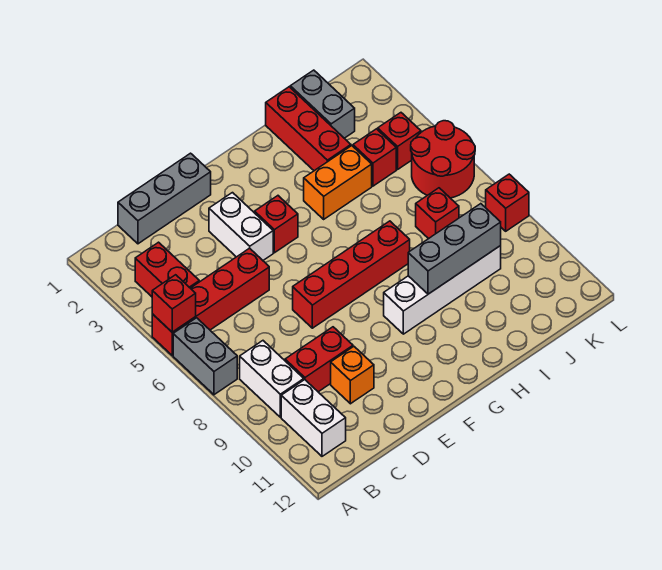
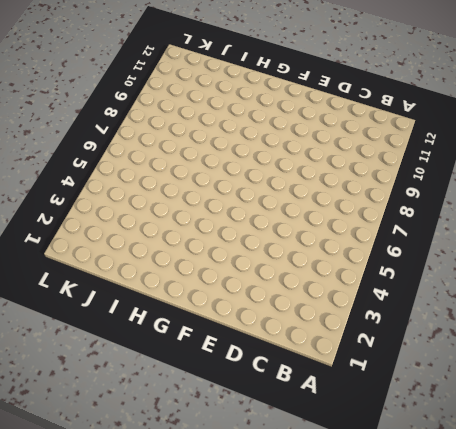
none -> red 1x4 brick [152,248,269,355]
none -> grey 1x2 brick [173,318,237,395]
none -> red 1x2 brick [135,242,199,297]

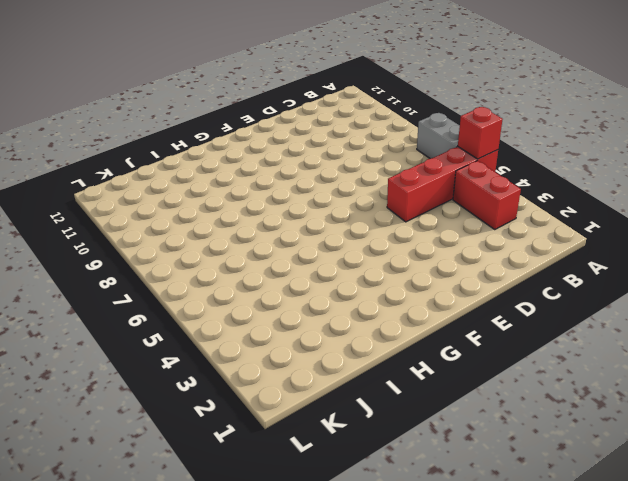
none -> white 1x2 brick [240,341,304,417]
none -> white 1x2 brick [281,380,346,456]
none -> grey 1x3 brick [118,153,211,244]

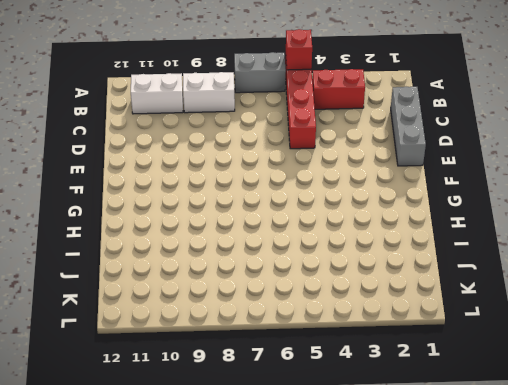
none -> red 1x2 brick [285,327,353,392]
none -> orange 1x1 brick [331,347,374,404]
none -> white 1x2 brick [209,193,273,260]

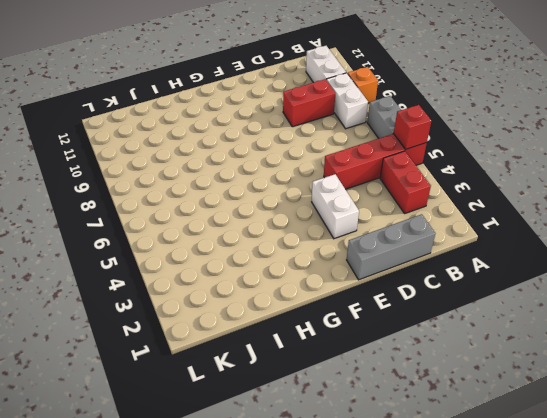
orange 1x1 brick [348,67,378,103] -> orange 1x1 brick moved to [331,347,374,404]
none -> red 1x4 brick [293,221,410,328]
none -> red 1x1 brick [255,196,298,253]
none -> white 1x4 brick [384,246,501,334]

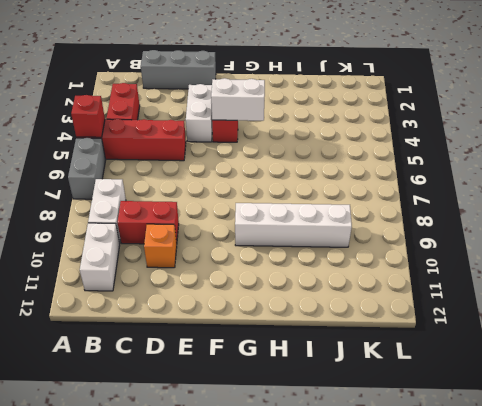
white 1x2 brick [211,78,265,121] -> none
none -> red 1x4 brick [293,221,410,328]
none -> orange 1x2 brick [304,146,372,219]
none -> red 1x3 brick [266,87,351,171]

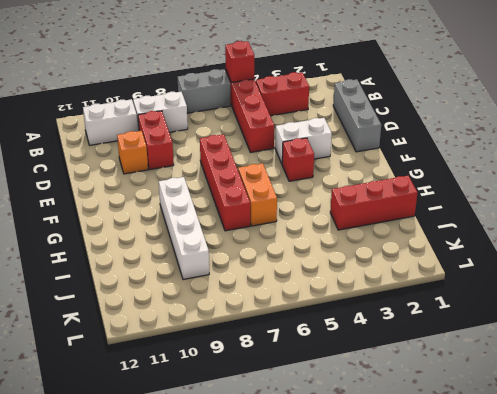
orange 1x2 brick [238,163,277,226] -> orange 1x2 brick moved to [304,146,372,219]
none -> grey 1x2 brick [290,70,355,138]
none -> red 1x1 brick [353,129,396,186]
none -> red 1x1 brick [416,188,459,239]

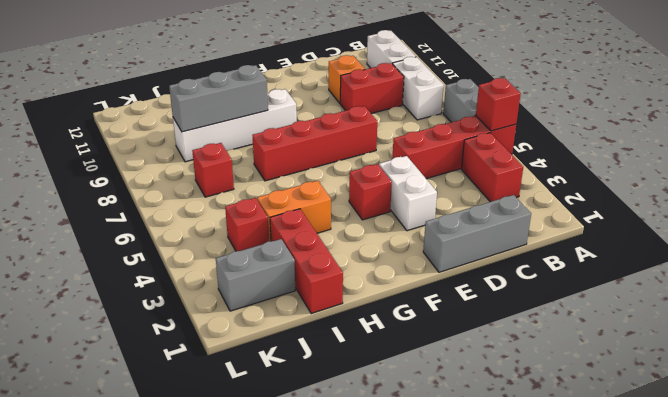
grey 1x2 brick [216,239,295,311] -> grey 1x2 brick turned to [290,70,355,138]
none -> red 1x1 brick [378,113,421,170]
none -> red 2x2 round brick [411,121,475,198]
none -> red 1x1 brick [486,174,529,231]

